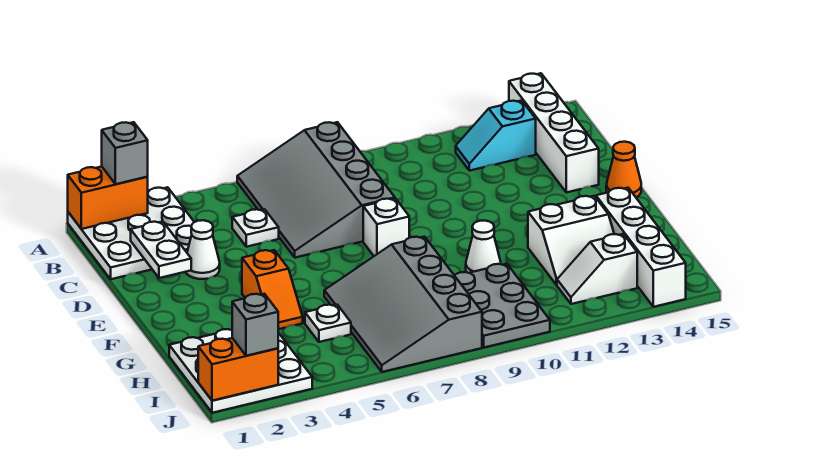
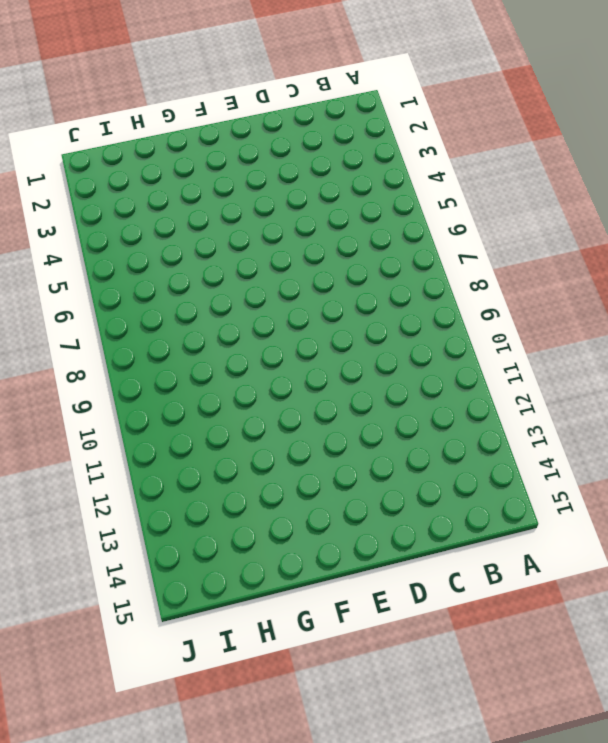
none -> white 3x3 plate [68,187,194,279]
none -> grey 3x4 slope [237,122,395,258]
none -> white 1x4 brick [509,73,599,192]

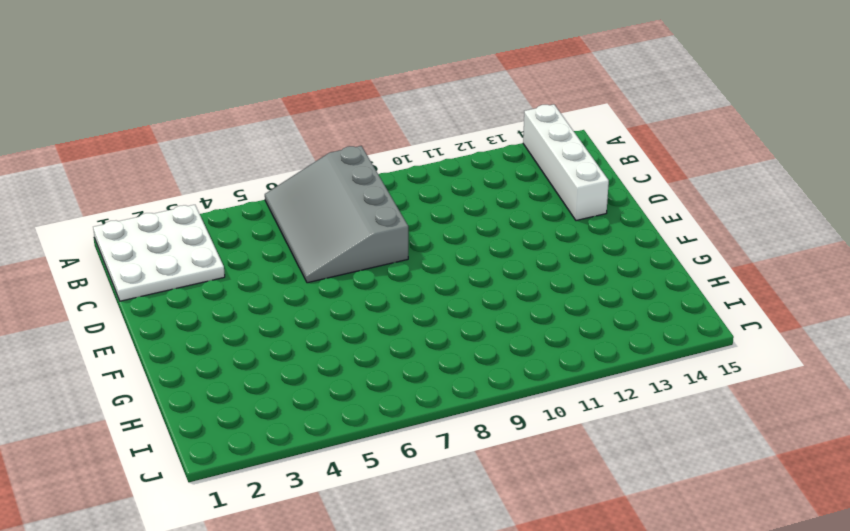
none -> cyan 1x2 slope [456,101,536,171]
none -> white 1x1 plate [232,209,279,247]
none -> white 1x1 cone [186,220,220,279]

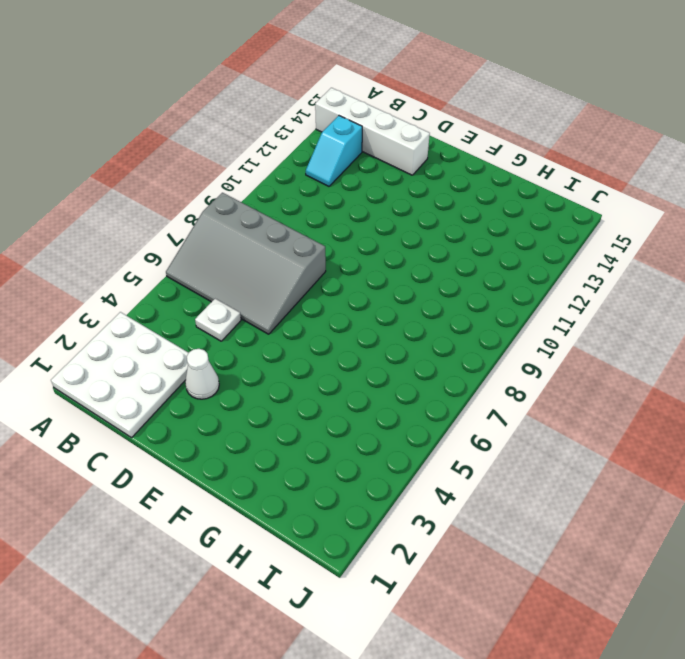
none -> white 1x1 brick [363,198,409,256]
none -> orange 1x1 cone [606,142,641,197]
none -> orange 1x2 slope [242,250,303,329]

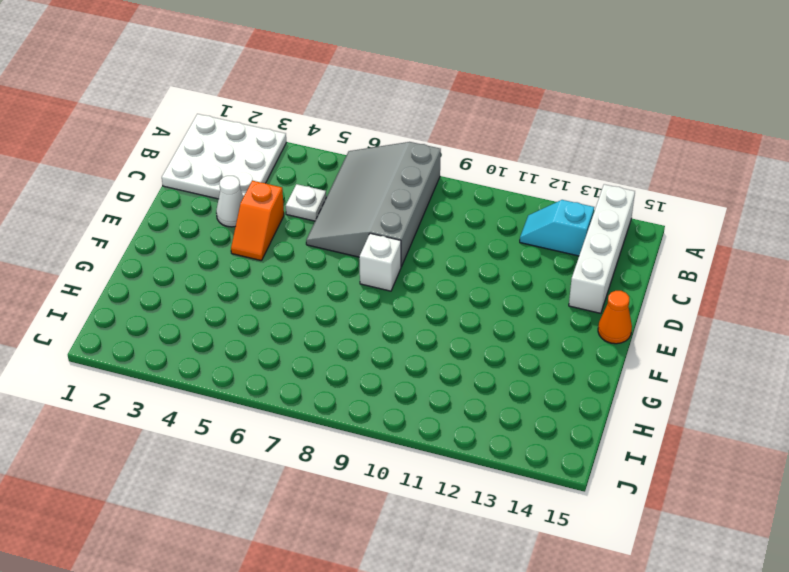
orange 1x2 slope [231,181,284,261] -> orange 1x2 slope moved to [242,250,303,329]
none -> grey 3x4 slope [324,237,482,372]
none -> white 1x1 cone [466,221,501,273]
none -> white 2x2 slope [528,196,614,285]

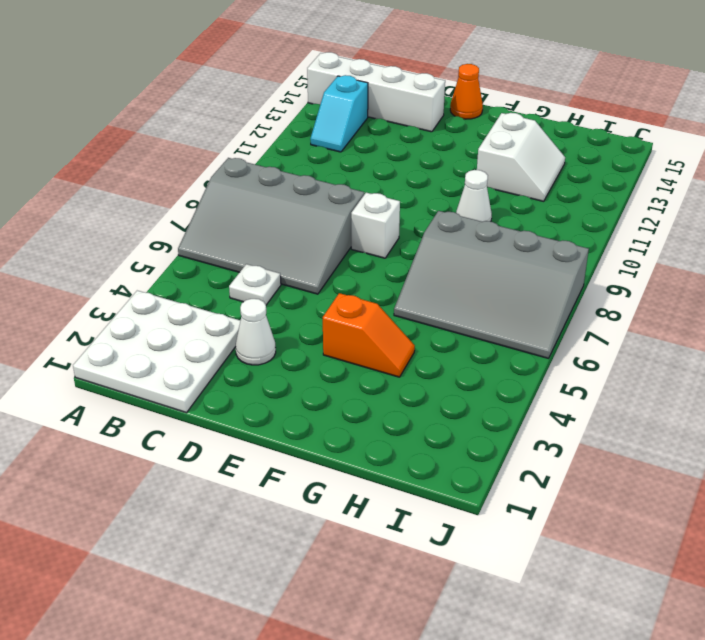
none -> white 1x4 brick [596,188,686,307]
none -> white 3x3 plate [169,329,312,413]
none -> white 1x1 plate [305,305,351,342]

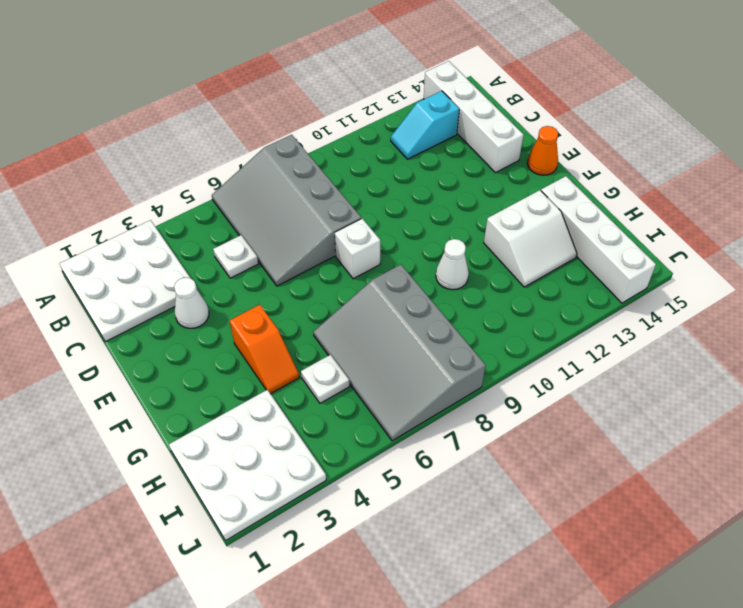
none -> grey 2x3 plate [454,264,550,347]
none -> white 1x2 slope [557,234,637,304]
none -> orange 1x2 brick [68,167,148,229]

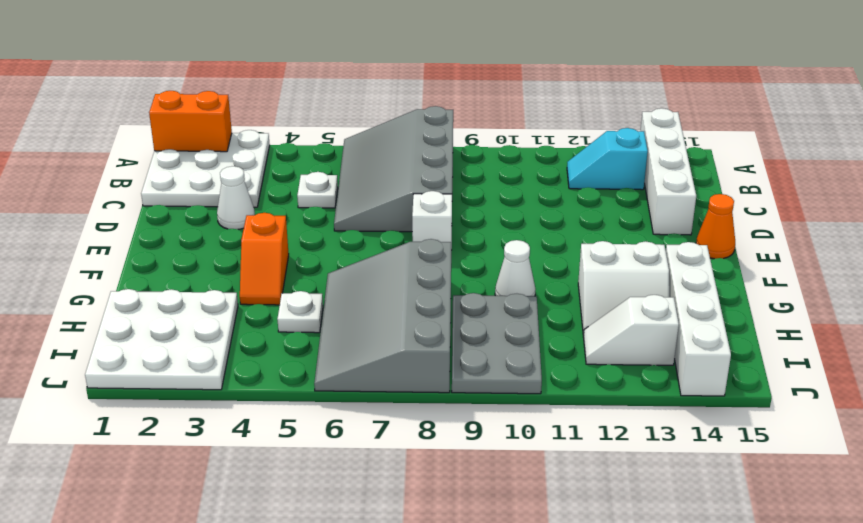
none -> white 1x2 plate [131,221,191,278]
none -> orange 1x2 brick [198,338,278,401]
none -> grey 1x1 brick [102,122,148,184]

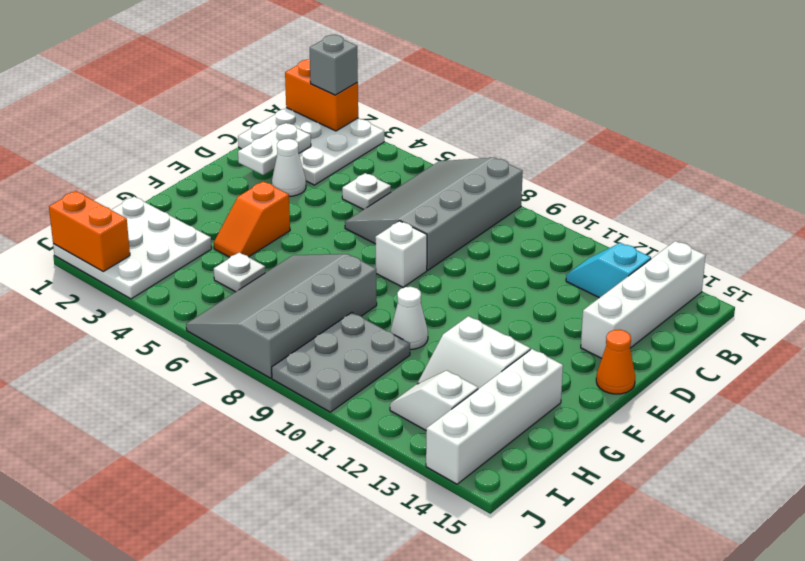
none -> grey 1x1 brick [232,294,278,356]

